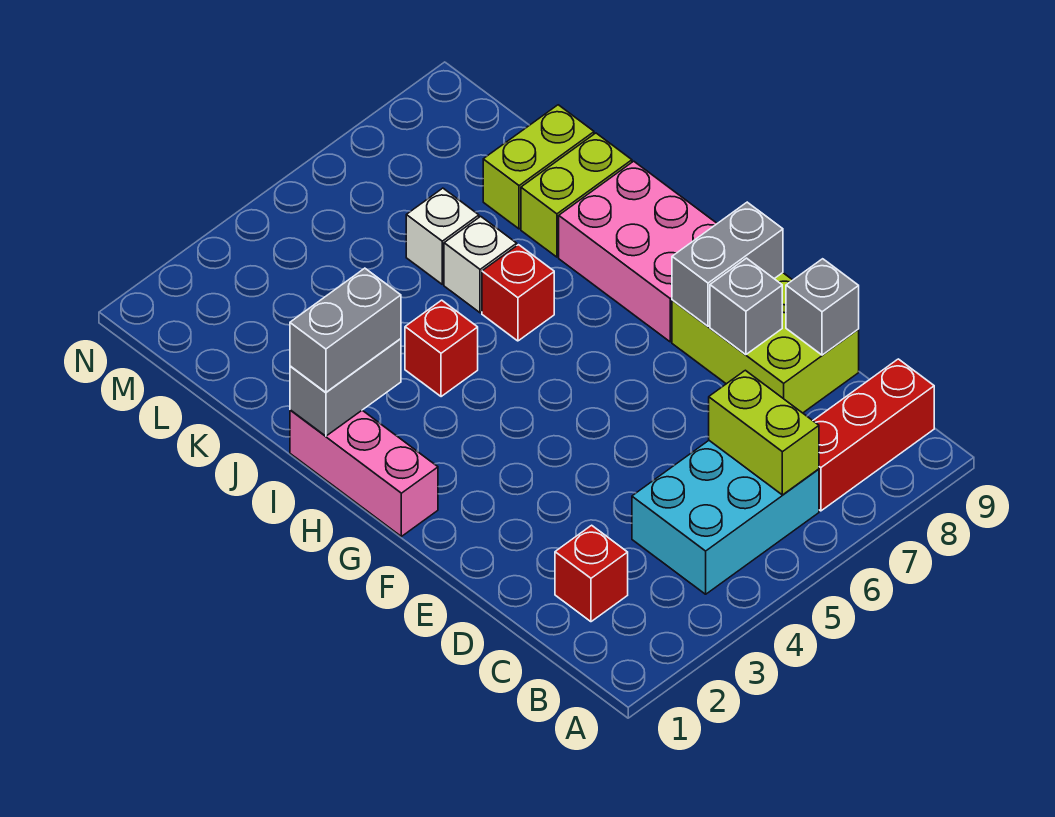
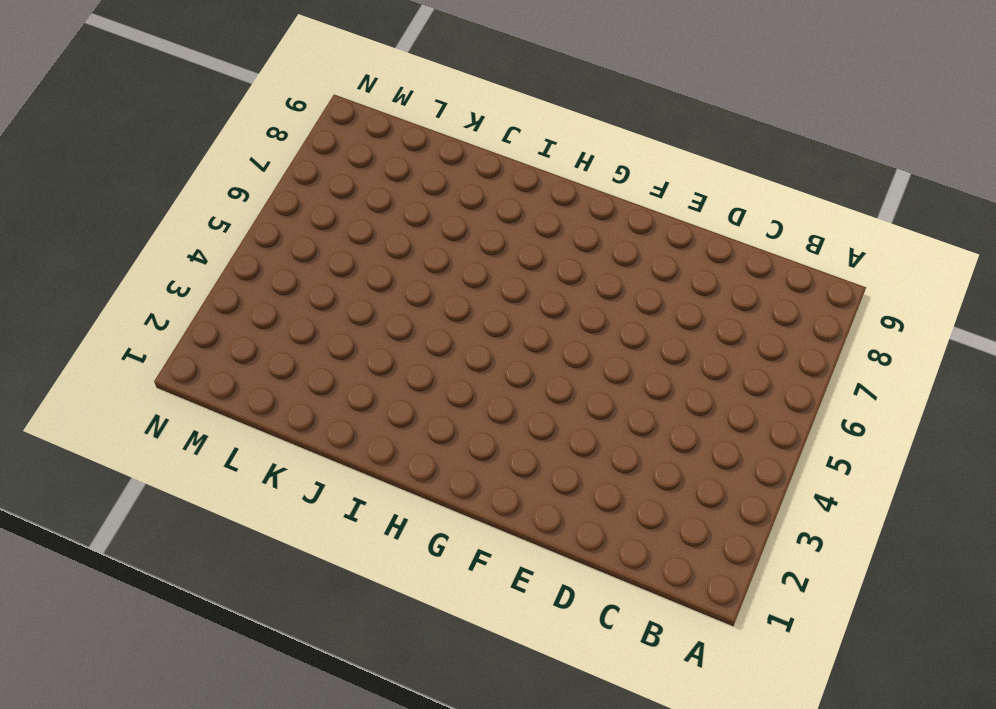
none -> cyan 2x3 brick [632,441,819,594]
none -> red 1x3 brick [813,359,934,511]
none -> red 1x1 brick [555,525,628,622]

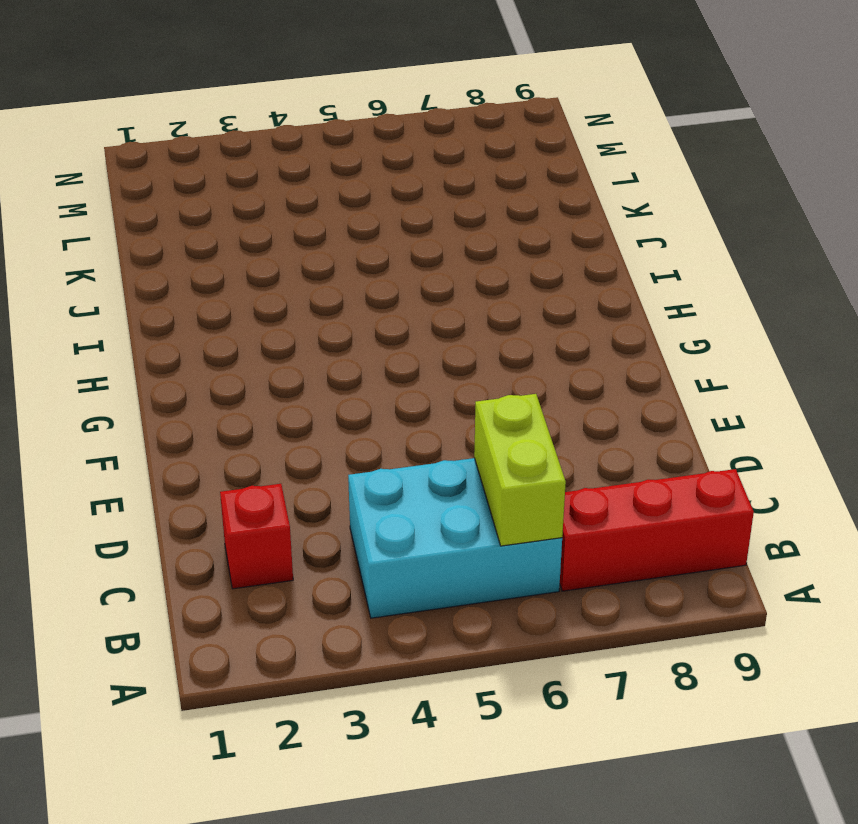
none -> lime 2x3 brick [672,273,859,413]
none -> pink 1x3 brick [290,410,438,536]
none -> pink 2x3 brick [559,161,717,342]

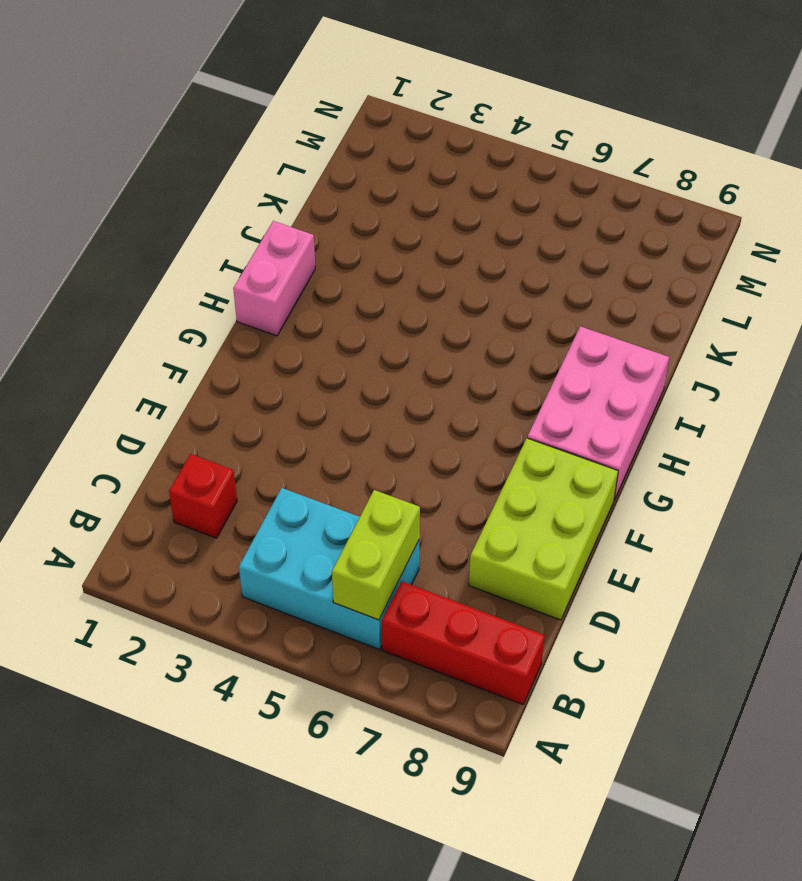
pink 1x2 brick [233,221,315,336] -> pink 1x3 brick [290,410,438,536]
none -> red 1x1 brick [405,300,478,397]
none -> red 1x1 brick [482,245,554,341]
none -> white 1x1 brick [444,216,517,313]

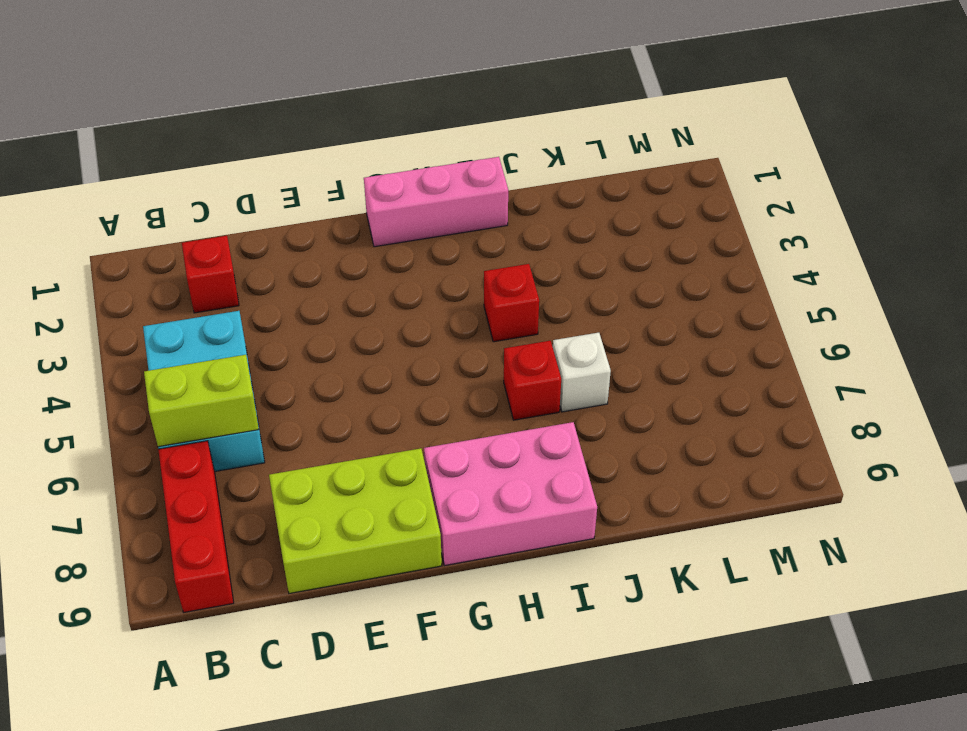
none -> lime 1x2 brick [521,133,632,257]
none -> white 1x1 brick [406,188,479,284]
none -> lime 1x2 brick [483,105,594,229]

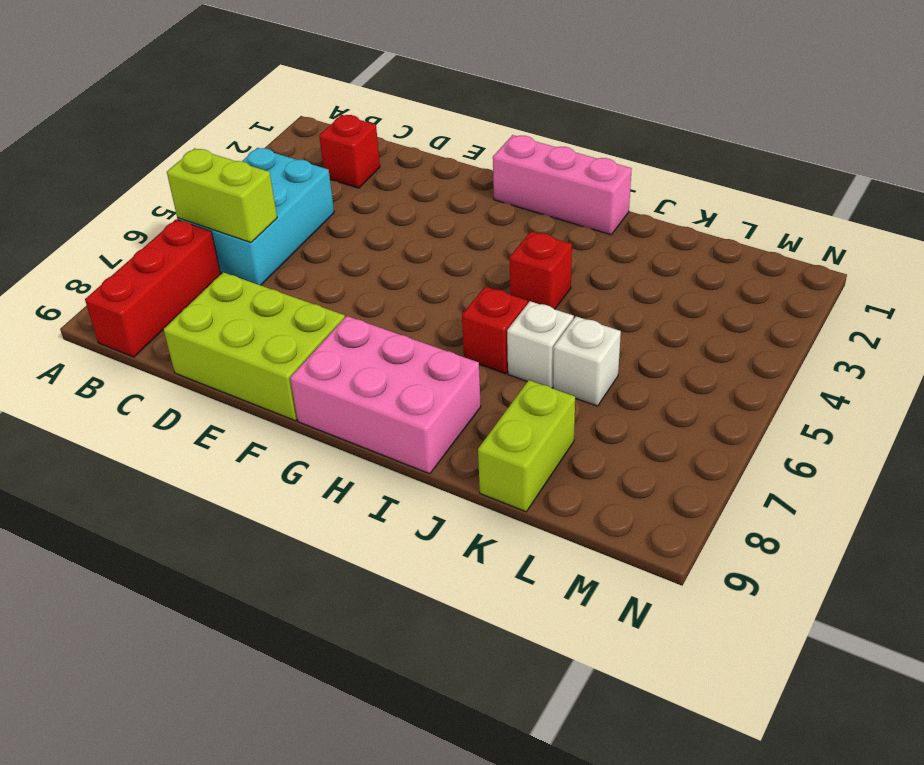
none -> lime 1x2 brick [521,133,632,257]
none -> grey 1x1 brick [786,259,859,355]
none -> grey 1x1 brick [710,258,782,355]

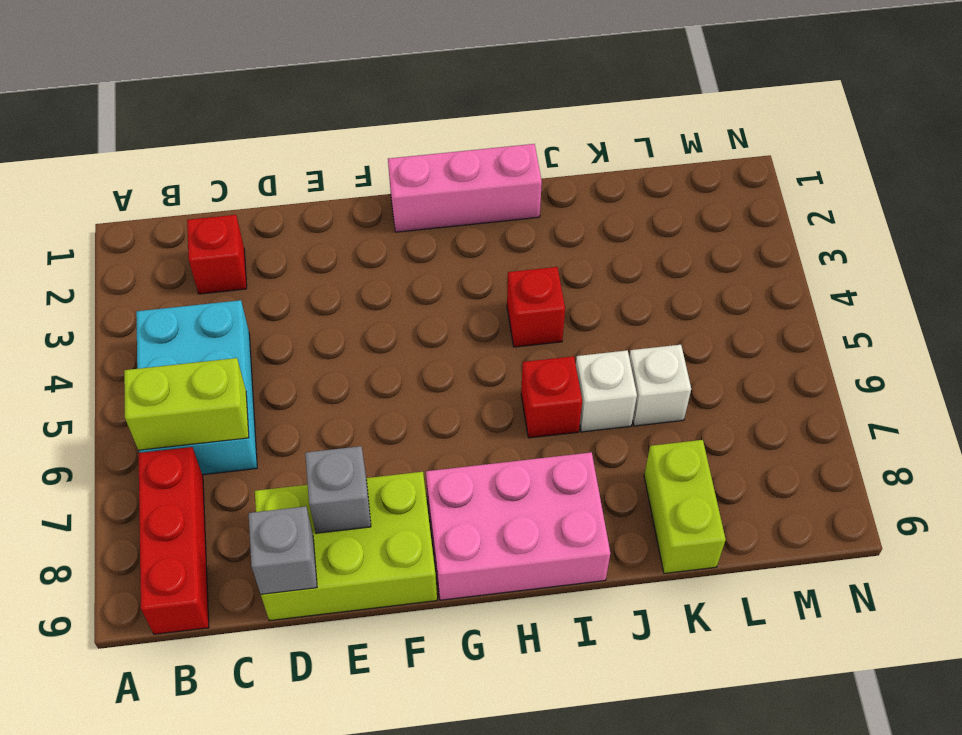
none -> lime 1x2 brick [521,133,632,257]
none -> grey 1x2 brick [672,202,783,326]
none -> grey 1x2 brick [290,339,401,436]

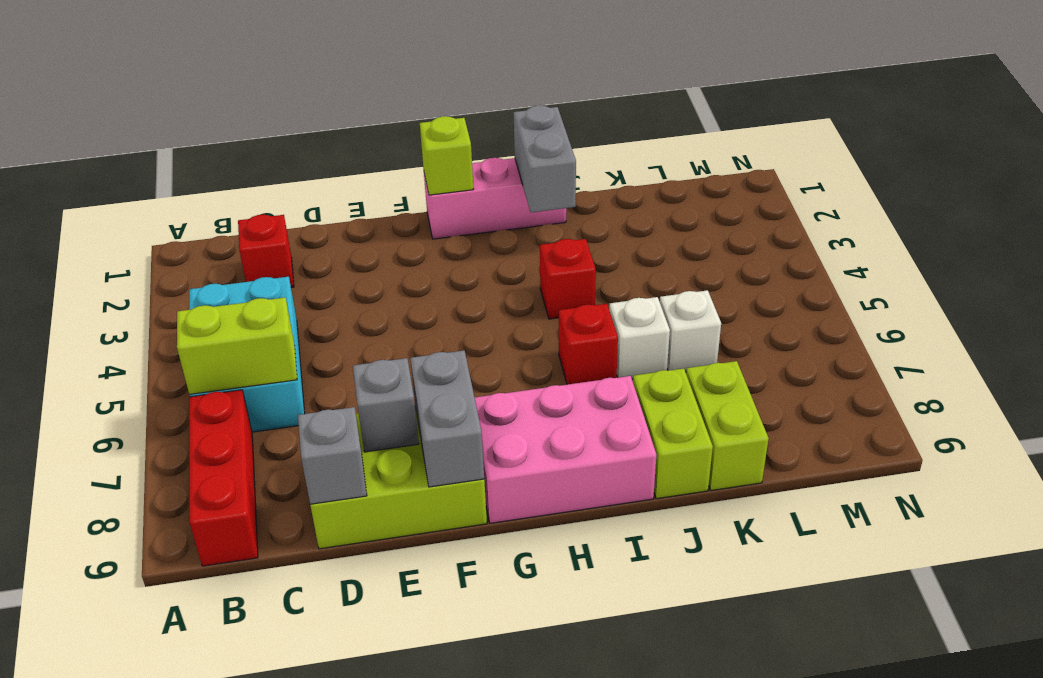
lime 1x1 brick [420,116,473,195] -> none
none -> grey 1x2 brick [290,268,401,392]

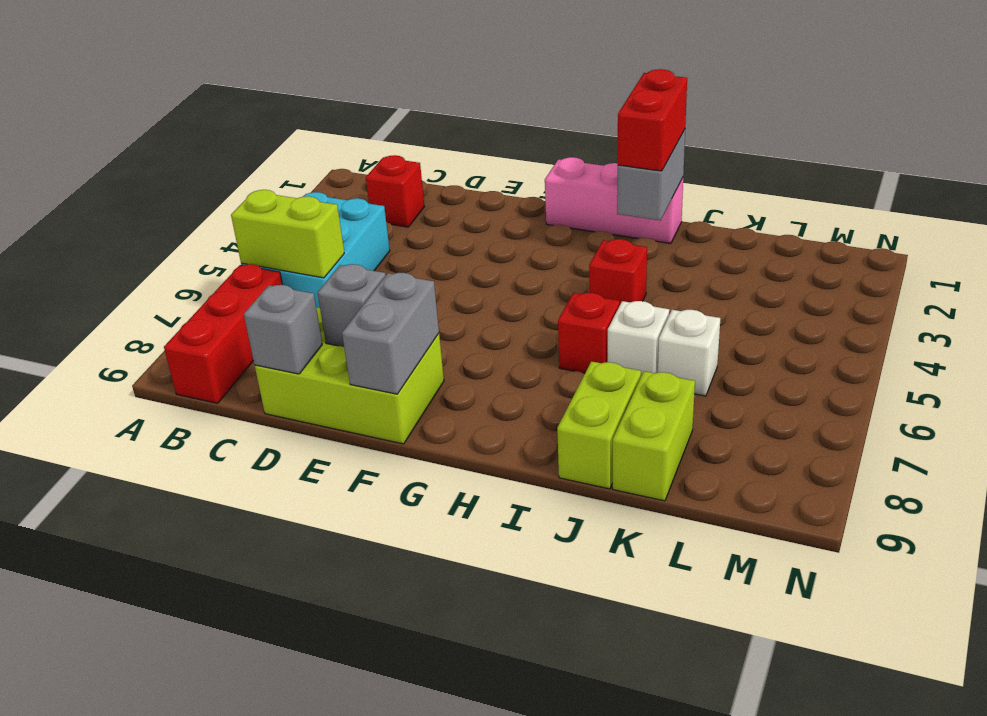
red 1x2 brick [618,69,687,171] -> grey 1x2 brick [290,268,401,392]
none -> pink 2x3 brick [559,161,717,342]

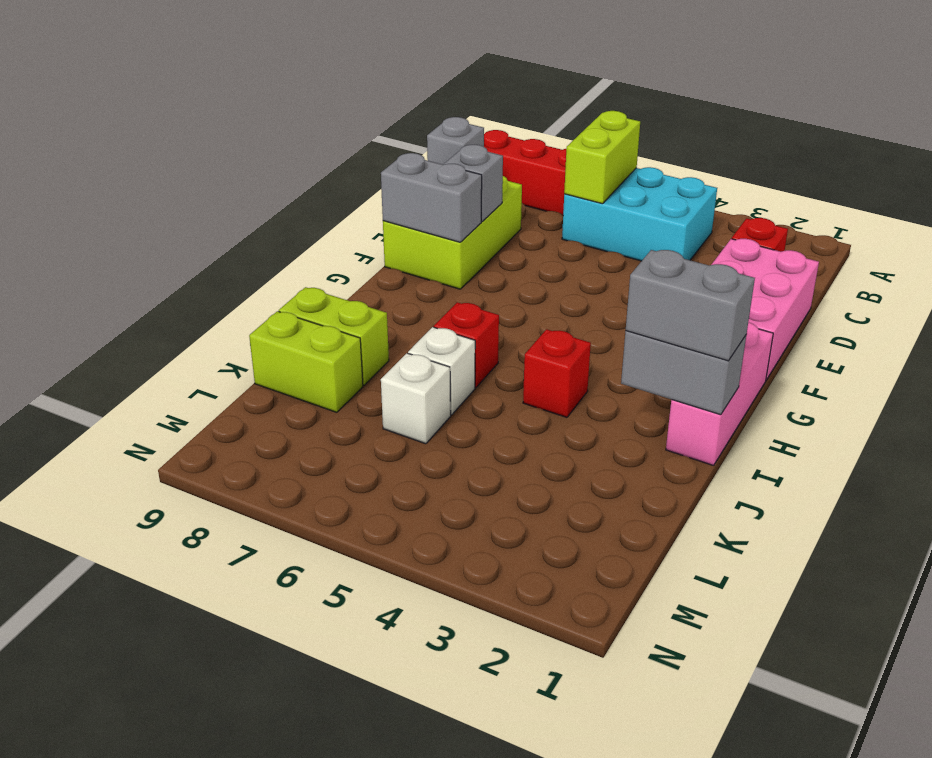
pink 2x3 brick [711,239,819,380] -> pink 2x3 brick moved to [559,161,717,342]

